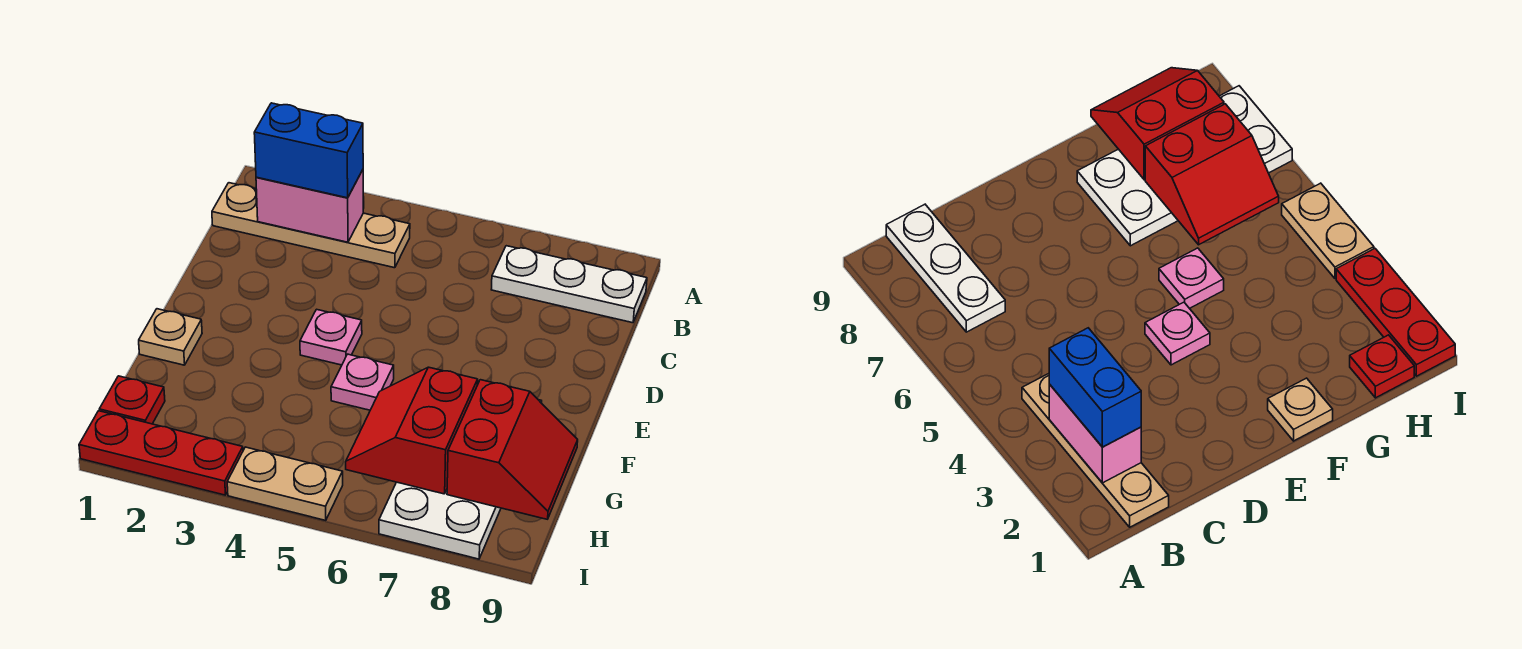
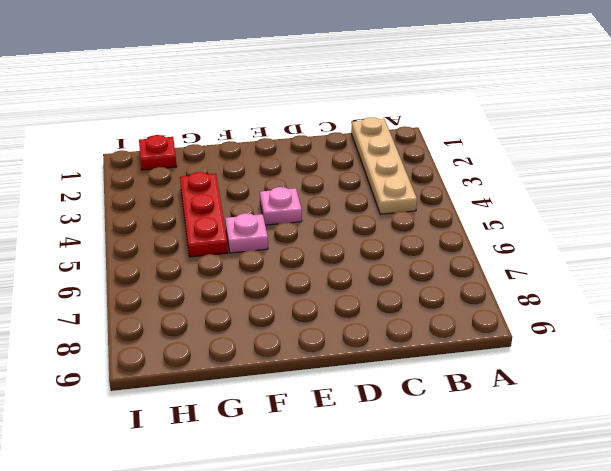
red 1x3 plate [180,172,228,257] -> red 1x3 plate moved to [79,411,243,495]
none -> white 1x3 plate [491,246,647,323]
none -> tan 1x1 plate [139,309,202,365]
none -> white 2x4 plate [379,400,542,559]

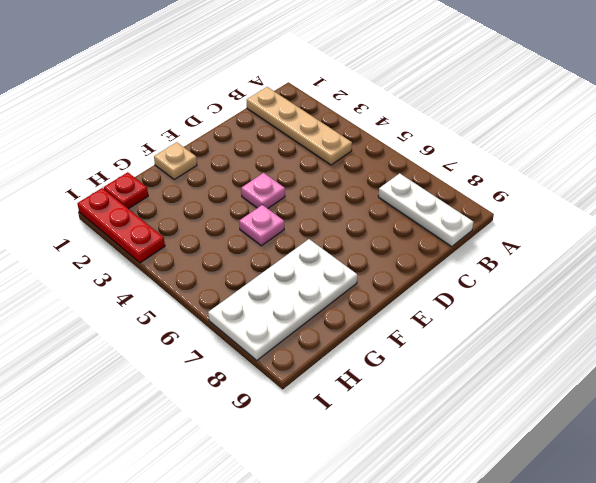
none -> tan 1x2 plate [227,447,343,520]
none -> pink 1x2 brick [256,170,363,242]
none -> red 2x2 slope [346,367,478,494]

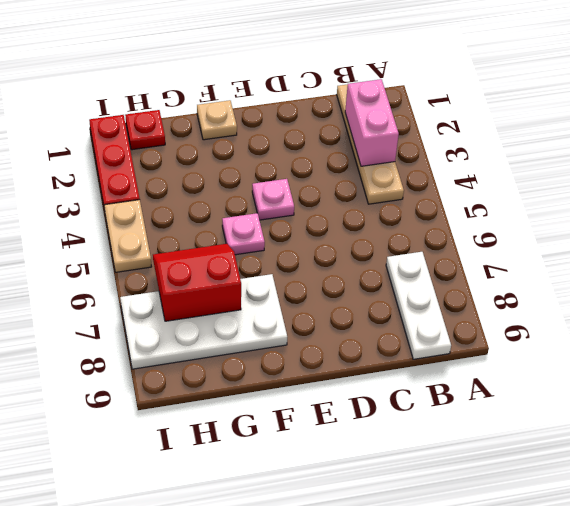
none -> red 2x2 slope [447,380,578,519]
none -> blue 1x2 brick [254,103,363,198]

